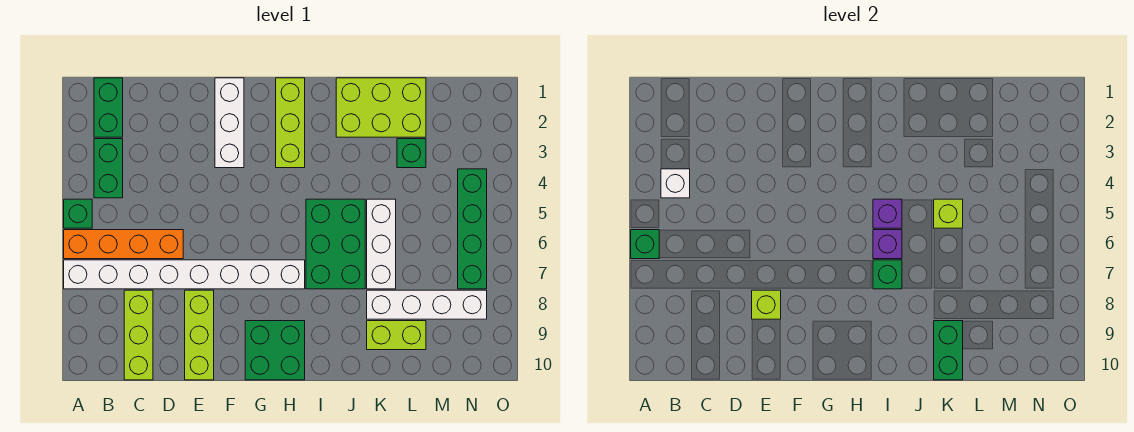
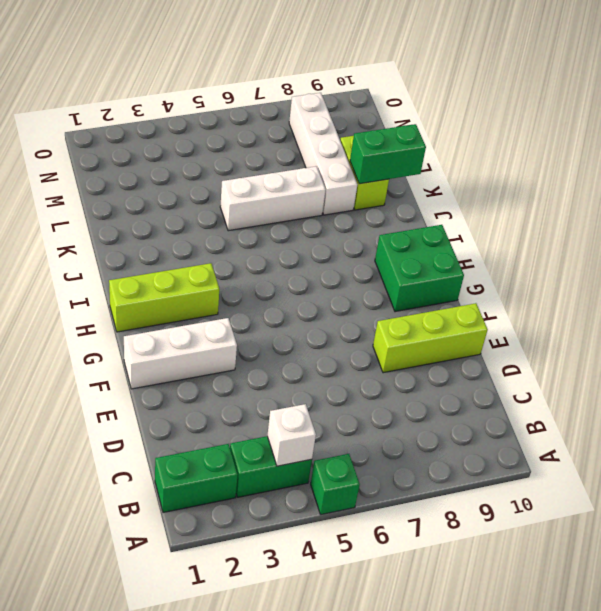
none -> orange 1x4 brick [64,230,183,259]
none -> white 1x8 brick [64,260,305,289]
none -> lime 1x3 brick [124,290,153,380]

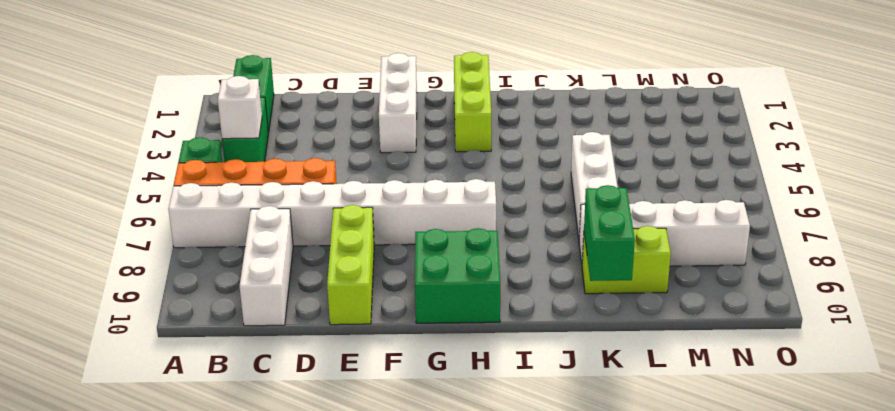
white 1x3 brick [240,206,293,326] -> lime 1x3 brick [124,290,153,380]
none -> green 2x3 brick [306,199,365,289]
none -> lime 2x3 brick [336,78,426,137]
none -> green 1x1 brick [397,139,426,168]

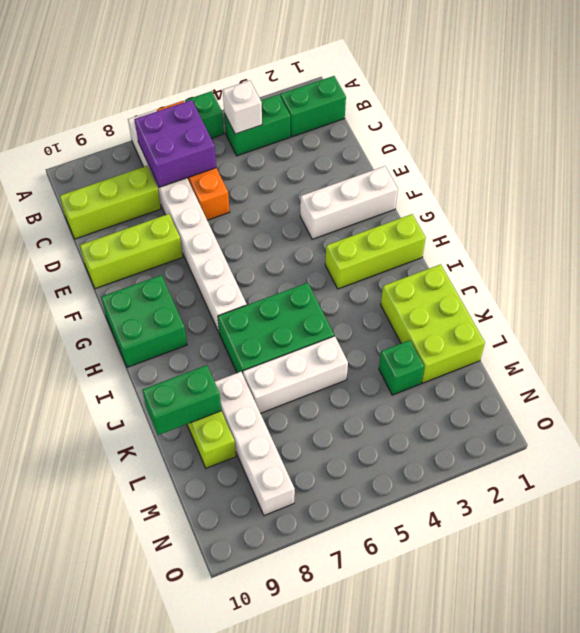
purple 2x2 brick [134,100,216,187] -> none
none -> green 1x4 brick [458,169,487,289]
none -> green 1x1 brick [631,230,659,259]
none -> lime 1x1 brick [752,290,781,319]

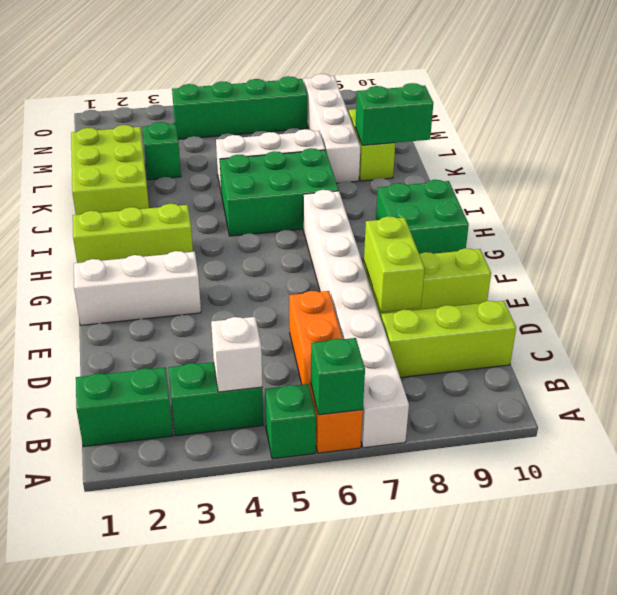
lime 1x2 brick [364,216,425,312] -> lime 1x1 brick [752,290,781,319]
none -> purple 1x1 brick [873,199,902,228]
none -> purple 1x1 brick [873,230,902,259]
none -> green 1x1 brick [873,260,902,289]

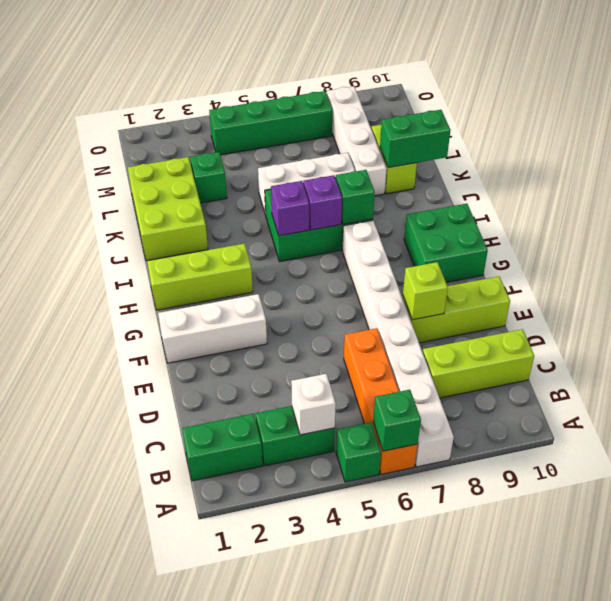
none -> lime 1x1 brick [934,199,963,228]

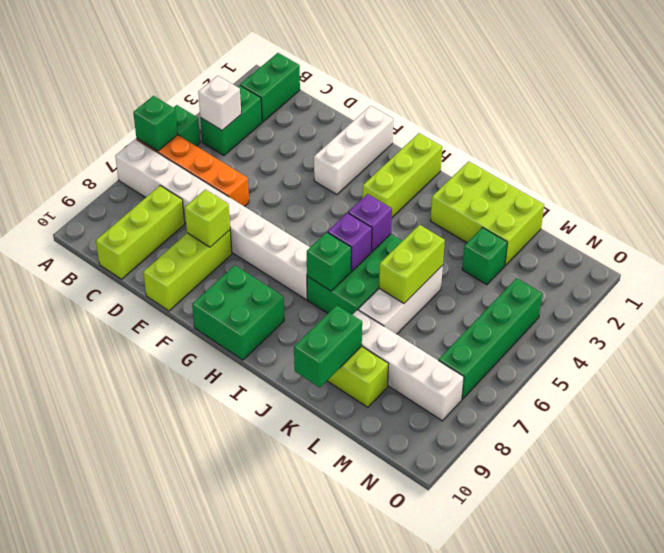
lime 1x2 brick [379,225,445,303] -> lime 1x1 brick [934,199,963,228]

